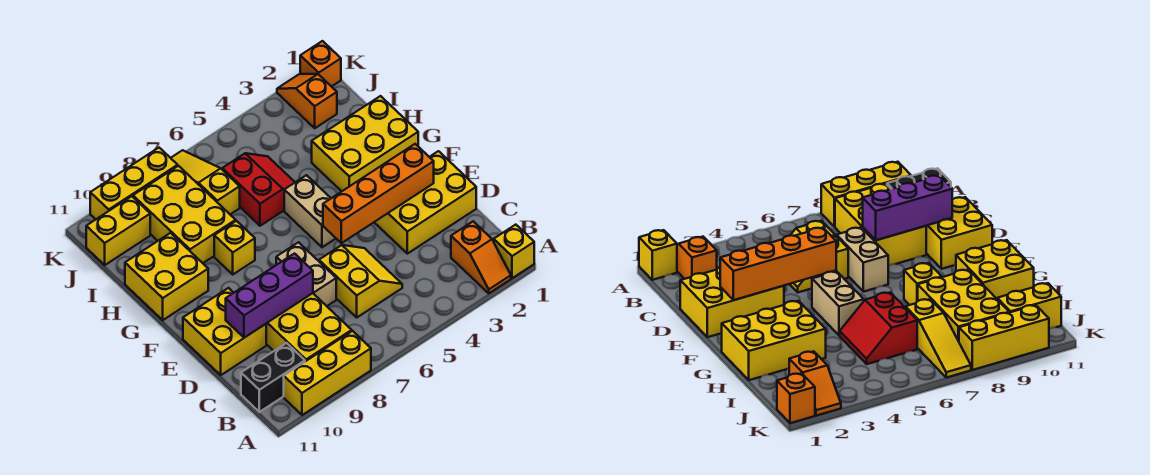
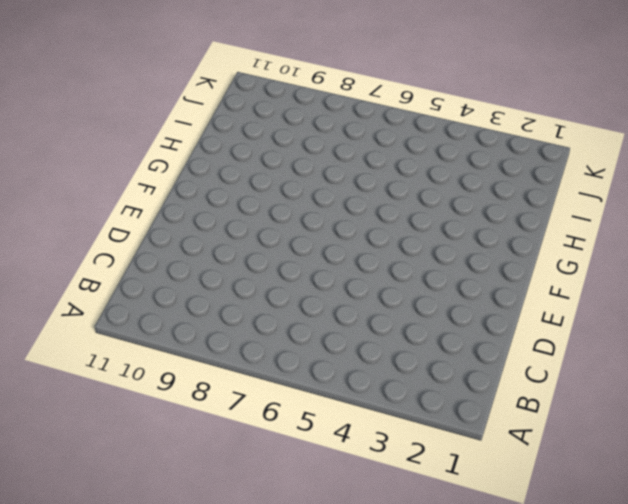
none -> yellow 1x1 brick [494,225,534,278]
none -> orange 1x2 slope [451,221,511,293]
none -> yellow 1x3 brick [284,331,371,415]

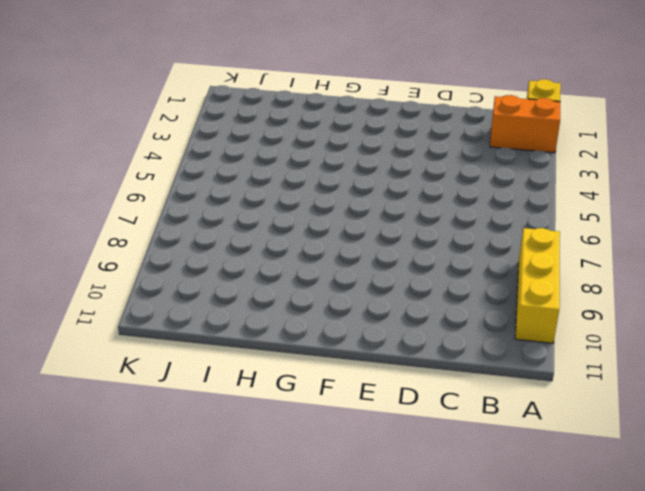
orange 1x2 brick [490,95,560,153] -> orange 1x2 slope [451,221,511,293]
none -> yellow 2x3 brick [266,293,352,361]
none -> black 1x2 brick [241,343,305,412]
none -> yellow 2x2 slope [319,245,402,317]

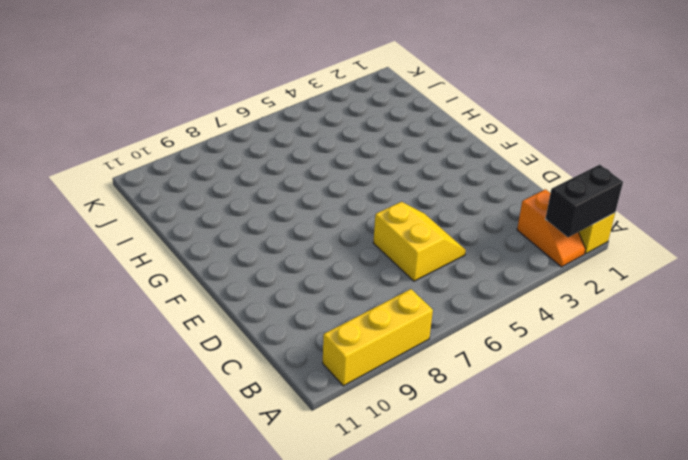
black 1x2 brick [545,165,623,237] -> black 1x2 brick moved to [241,343,305,412]
none -> yellow 2x3 brick [266,293,352,361]
none -> yellow 2x3 brick [374,151,476,254]
none -> tan 1x2 brick [276,242,336,306]

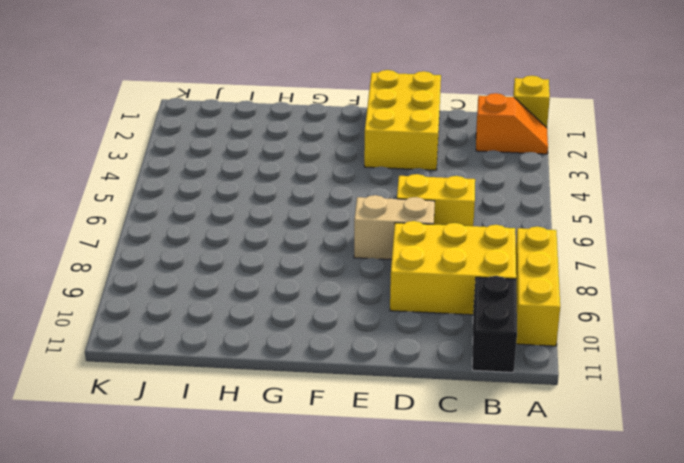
none -> yellow 2x2 brick [183,288,266,375]
none -> tan 1x2 brick [284,175,336,247]
none -> yellow 2x3 brick [312,96,418,191]

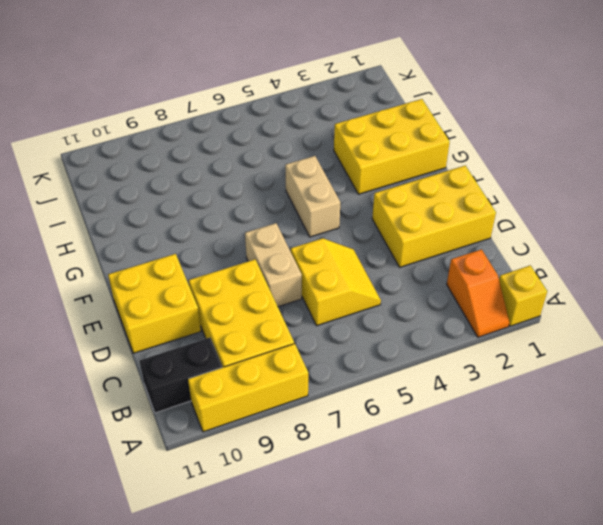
none -> yellow 1x1 brick [214,221,255,274]
none -> yellow 2x2 brick [125,233,208,320]
none -> red 2x2 slope [222,153,295,226]

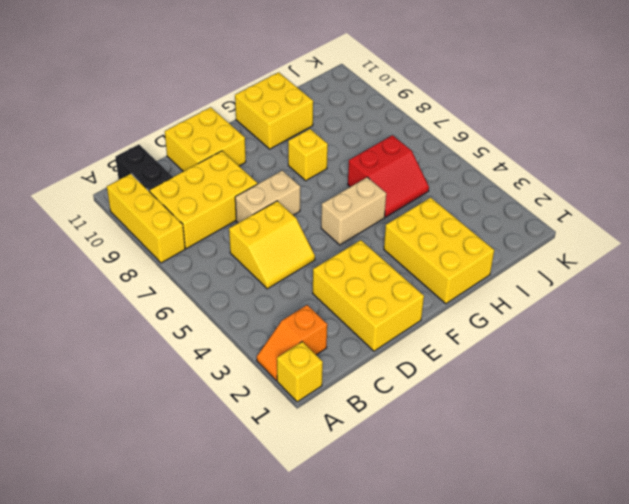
none -> yellow 2x3 brick [133,166,236,263]
none -> yellow 1x3 slope [171,150,240,214]
none -> orange 1x2 slope [277,74,337,128]

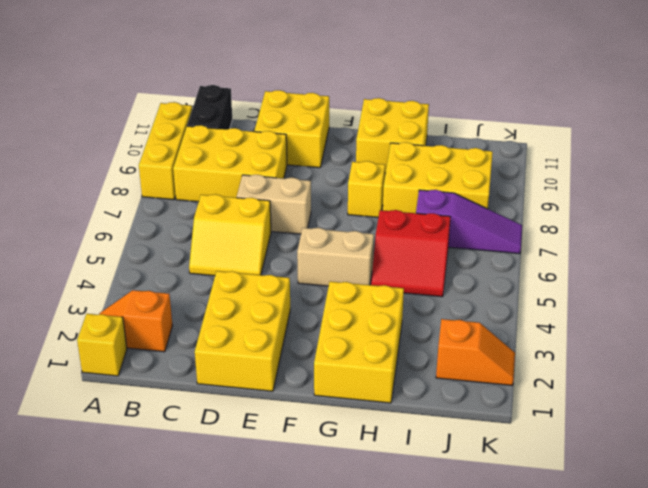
purple 1x3 slope [416,190,522,254] -> yellow 1x3 slope [171,150,240,214]
none -> yellow 1x2 brick [86,196,150,265]
none -> orange 1x1 brick [300,41,341,87]
none -> yellow 1x3 brick [90,148,178,219]

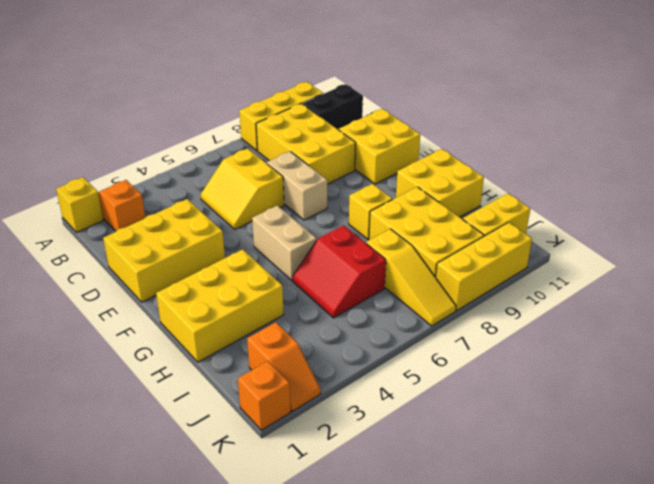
none -> purple 1x3 brick [226,254,313,338]
none -> orange 1x4 brick [323,144,434,243]

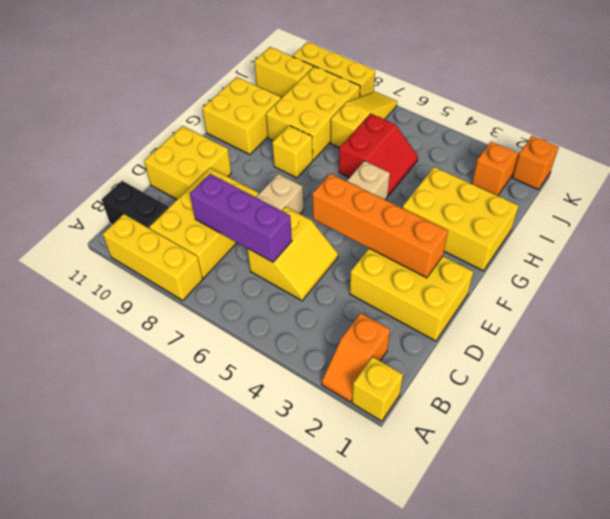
purple 1x3 brick [190,174,292,262] -> purple 1x3 brick moved to [226,254,313,338]

